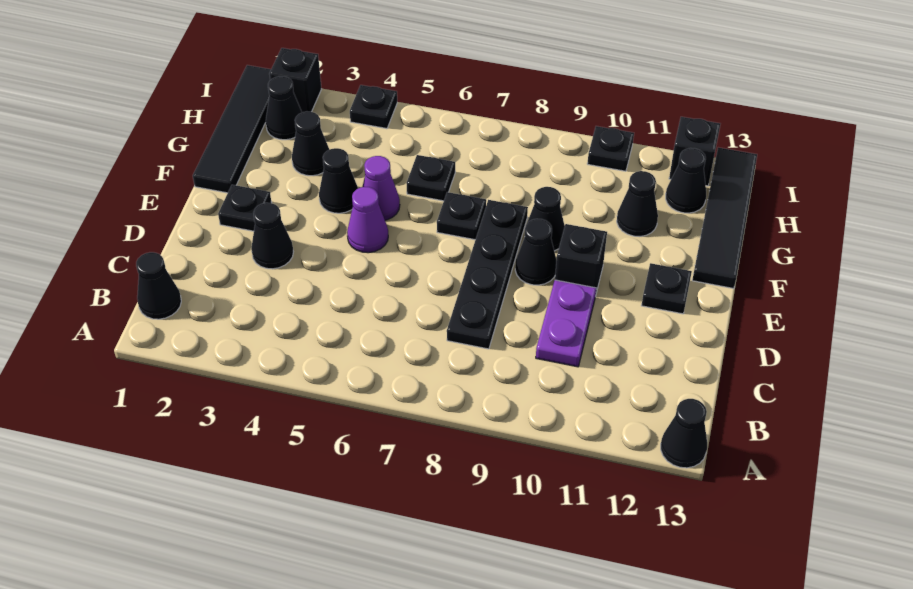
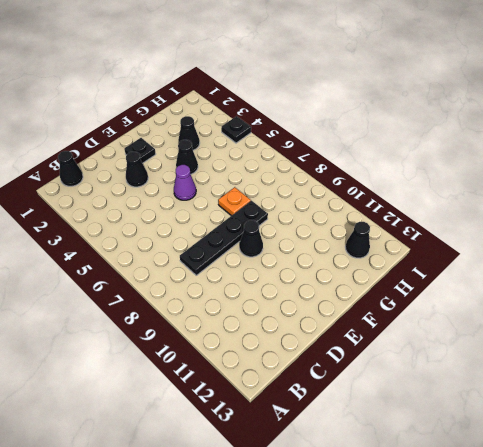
orange 1x1 plate [218,187,251,216] -> black 1x1 plate [437,192,486,240]
none -> black 1x1 cone [661,399,707,468]
none -> purple 1x2 plate [536,280,596,367]
none -> black 1x1 brick [555,224,607,297]

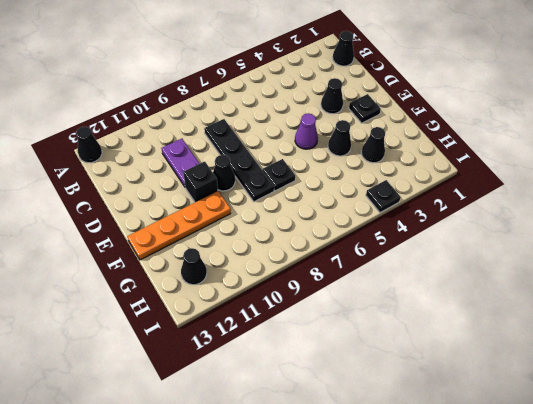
orange 1x4 plate [127,191,231,260] -> black 1x4 tile [692,147,757,289]
none -> black 1x1 plate [641,263,692,314]
none -> black 1x4 tile [193,65,271,193]
none -> purple 1x1 cone [362,156,400,220]

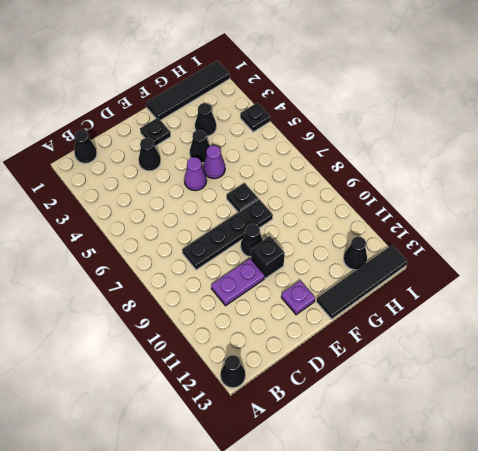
purple 1x1 plate [281,281,315,315] -> black 1x1 plate [641,263,692,314]
none -> black 1x1 cone [527,187,565,251]
none -> black 1x1 plate [406,155,455,201]
none -> black 1x1 cone [617,171,658,237]

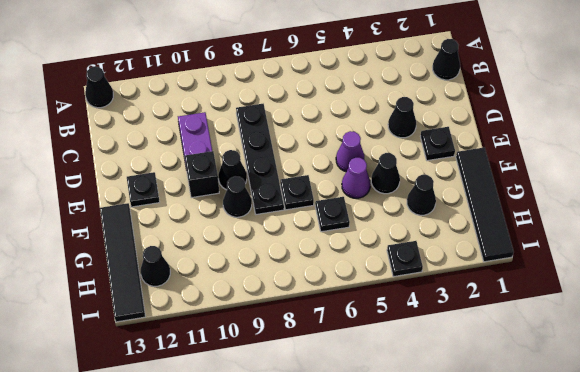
none -> black 1x1 cone [617,171,658,237]
none -> black 1x1 cone [266,76,302,140]
none -> black 1x1 brick [269,48,322,112]

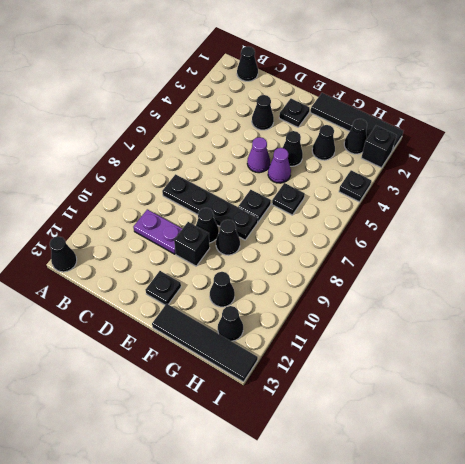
none -> black 1x1 plate [587,126,634,171]
none -> black 1x1 brick [669,117,720,186]

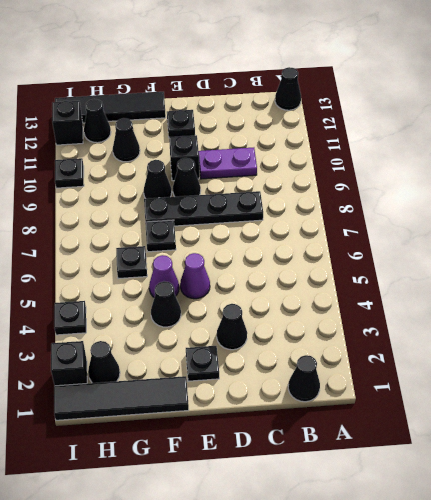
none -> black 1x1 cone [292,112,330,176]

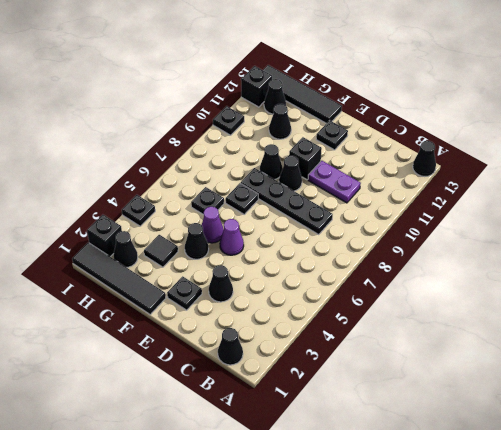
black 1x1 tile [144,235,178,267] -> black 1x1 cone [292,112,330,176]

